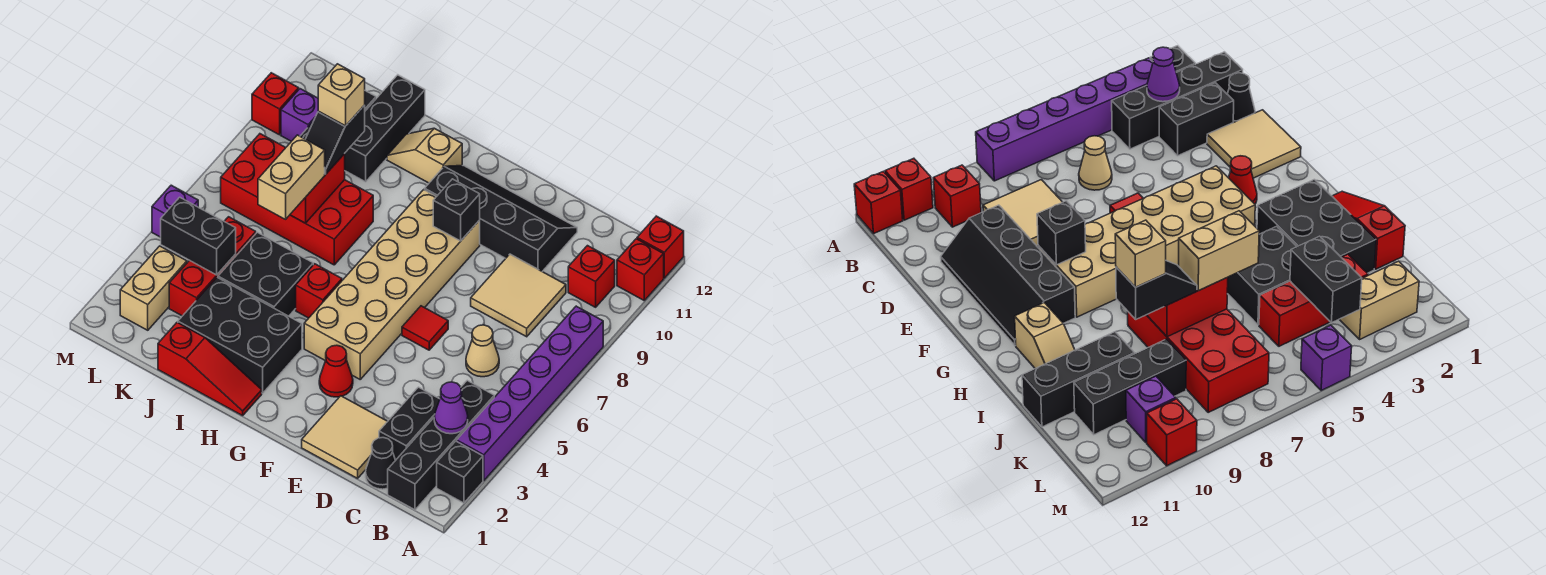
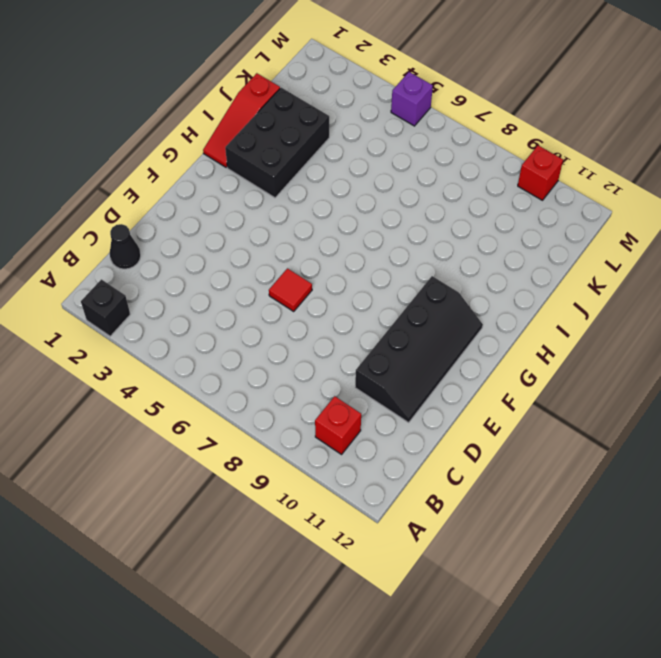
none -> purple 1x6 brick [457,306,603,481]
none -> red 1x1 brick [617,239,664,300]
none -> red 1x1 brick [637,216,684,278]
none -> black 1x4 brick [388,381,494,510]

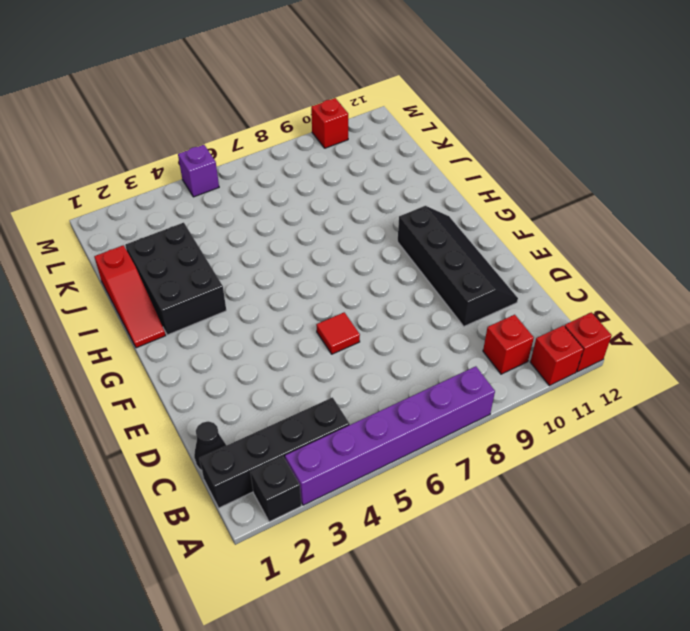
none -> black 1x2 brick [379,387,440,460]
none -> tan 1x1 cone [466,325,499,377]
none -> tan 2x2 tile [471,254,566,337]
none -> tan 2x2 tile [302,396,388,478]

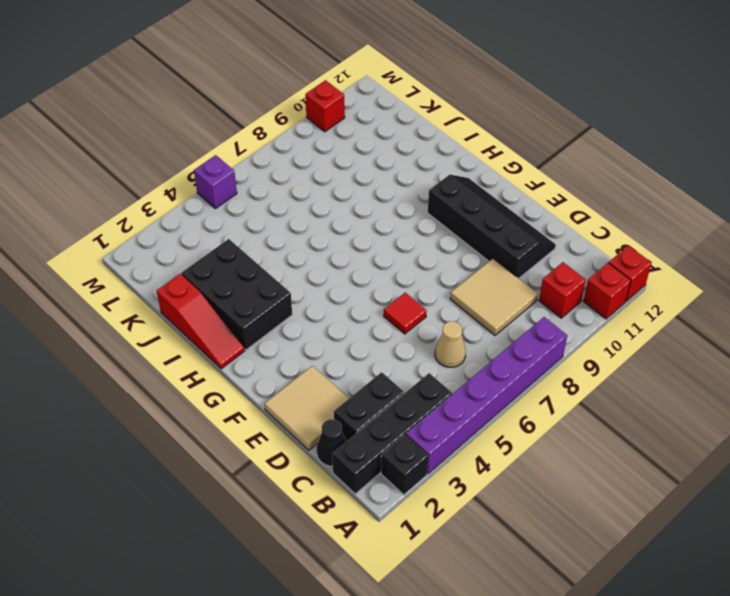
none -> red 1x1 cone [319,345,353,397]
none -> tan 2x6 brick [304,190,480,379]
none -> red 1x1 brick [296,264,342,318]
none -> tan 1x2 slope [387,128,462,183]

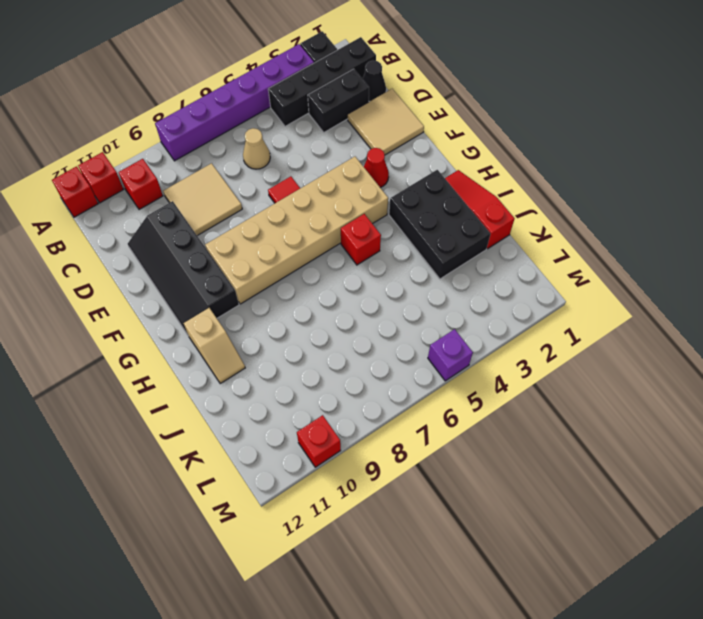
none -> black 2x2 brick [218,232,313,316]
none -> red 2x4 brick [221,134,373,265]
none -> black 1x3 brick [345,75,425,182]
none -> red 1x3 brick [169,217,256,316]

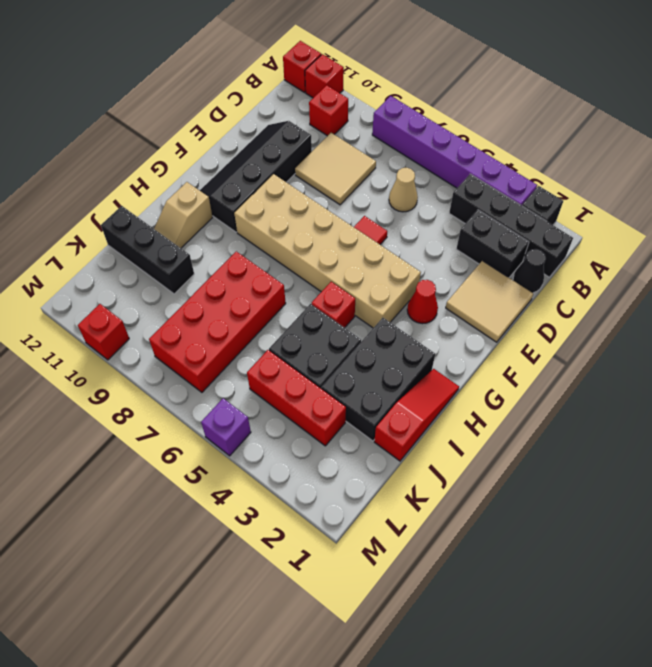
none -> black 1x3 brick [1074,339,1186,435]
none -> tan 1x2 brick [120,246,187,330]
none -> purple 1x1 brick [281,89,318,141]
none -> purple 1x1 cone [434,382,468,434]

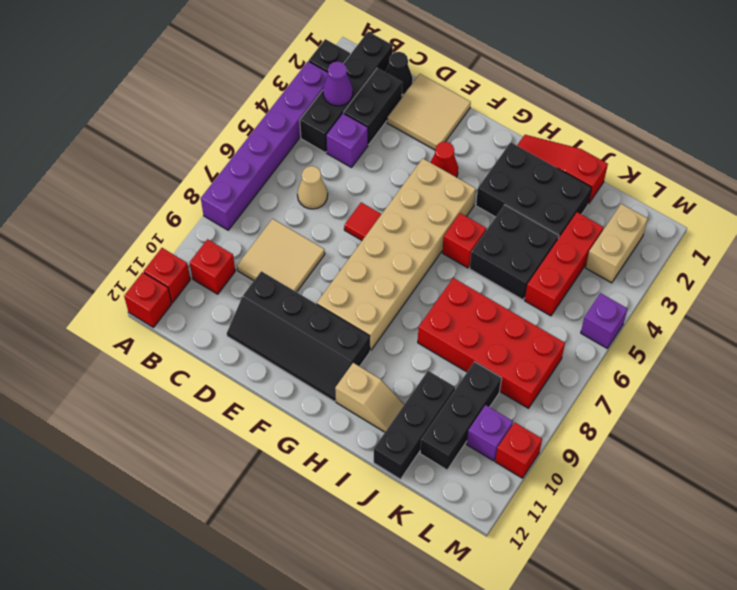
purple 1x1 brick [326,113,368,168] -> none
none -> black 1x1 brick [433,179,480,241]
none -> red 1x2 brick [290,154,345,223]
none -> black 1x2 brick [161,197,236,275]
none -> tan 1x2 brick [258,135,325,219]

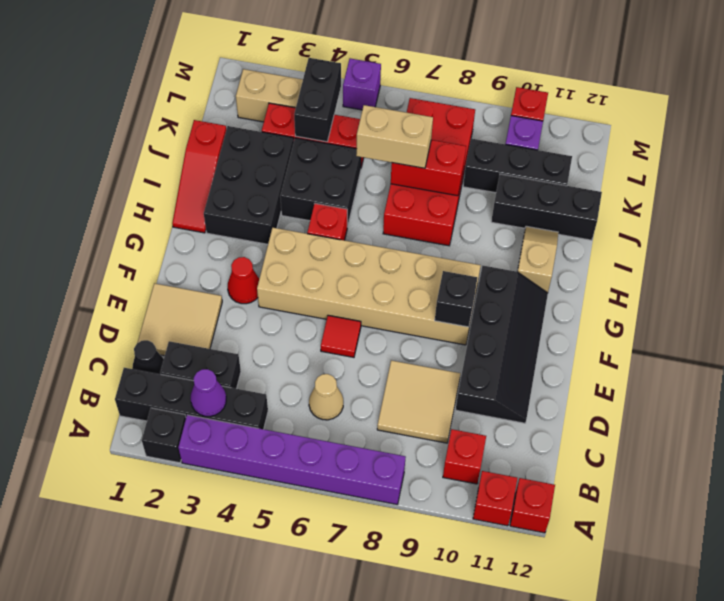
none -> black 1x2 slope [306,105,365,174]
none -> tan 1x1 brick [318,64,365,126]

